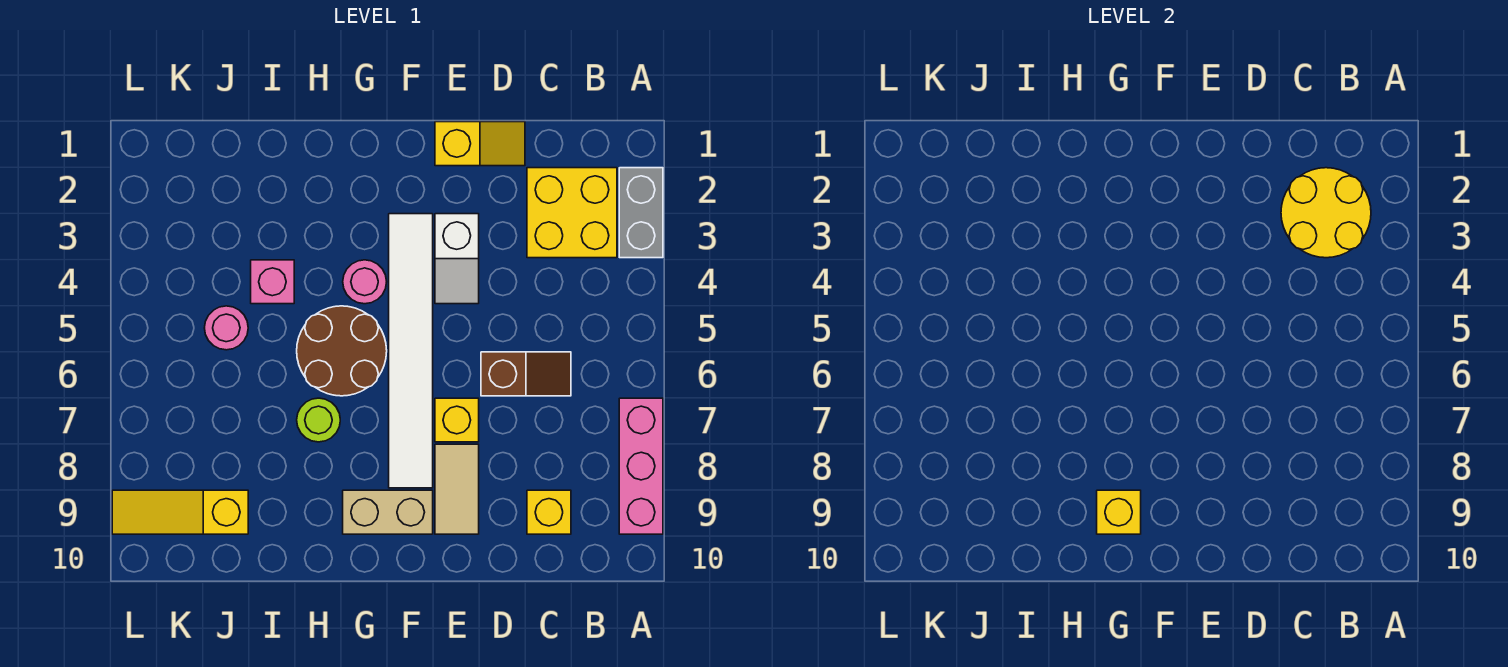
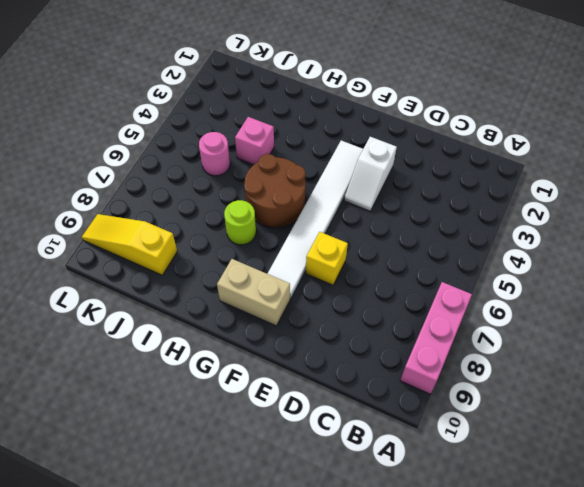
none -> grey 1x2 brick [619,168,663,258]
none -> yellow 2x2 brick [527,168,617,258]
none -> brown 1x2 slope [481,352,571,396]

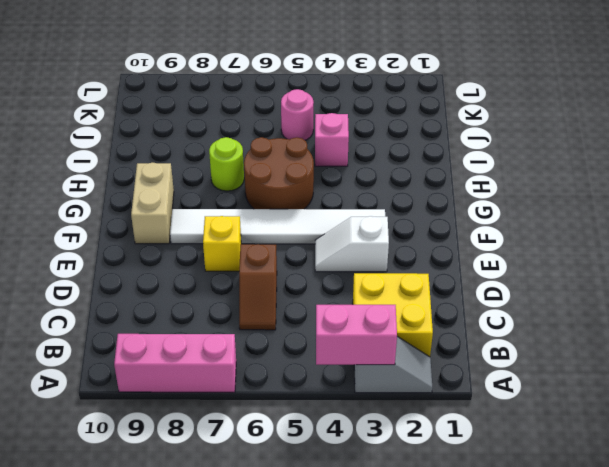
grey 1x2 slope [354,336,432,393] -> grey 1x2 brick [619,168,663,258]
pink 1x2 brick [316,305,397,365] -> none
none -> yellow 1x1 brick [527,490,571,534]
none -> yellow 1x2 slope [435,122,525,166]
none -> tan 1x2 tile [435,444,479,534]

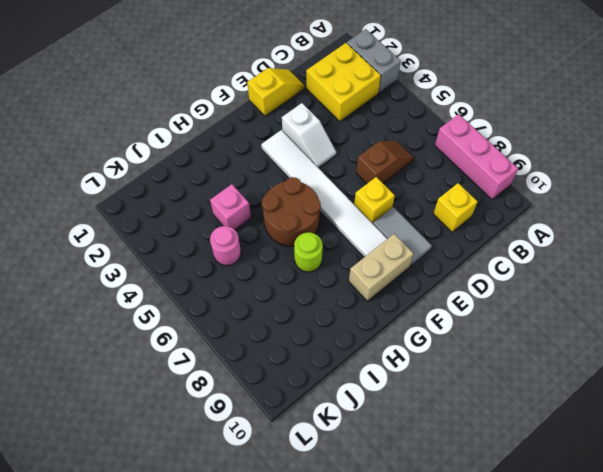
grey 1x2 tile [373,207,432,266] -> tan 1x2 tile [435,444,479,534]
none -> pink 1x1 round brick [343,260,387,304]
none -> yellow 1x3 slope [112,490,248,534]
none -> yellow 2x2 round brick [1281,168,1371,258]

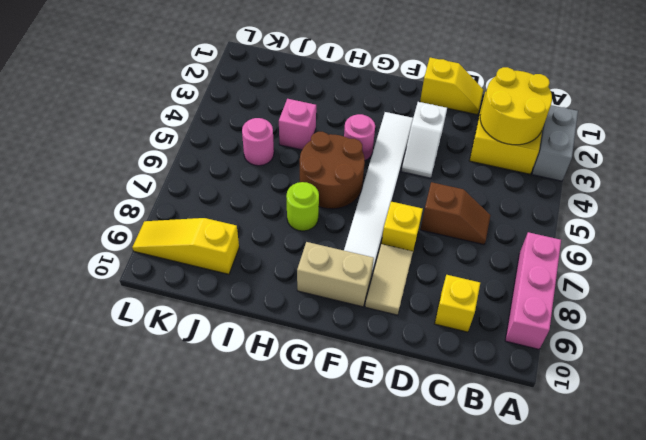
none -> yellow 1x1 brick [1097,490,1141,534]

